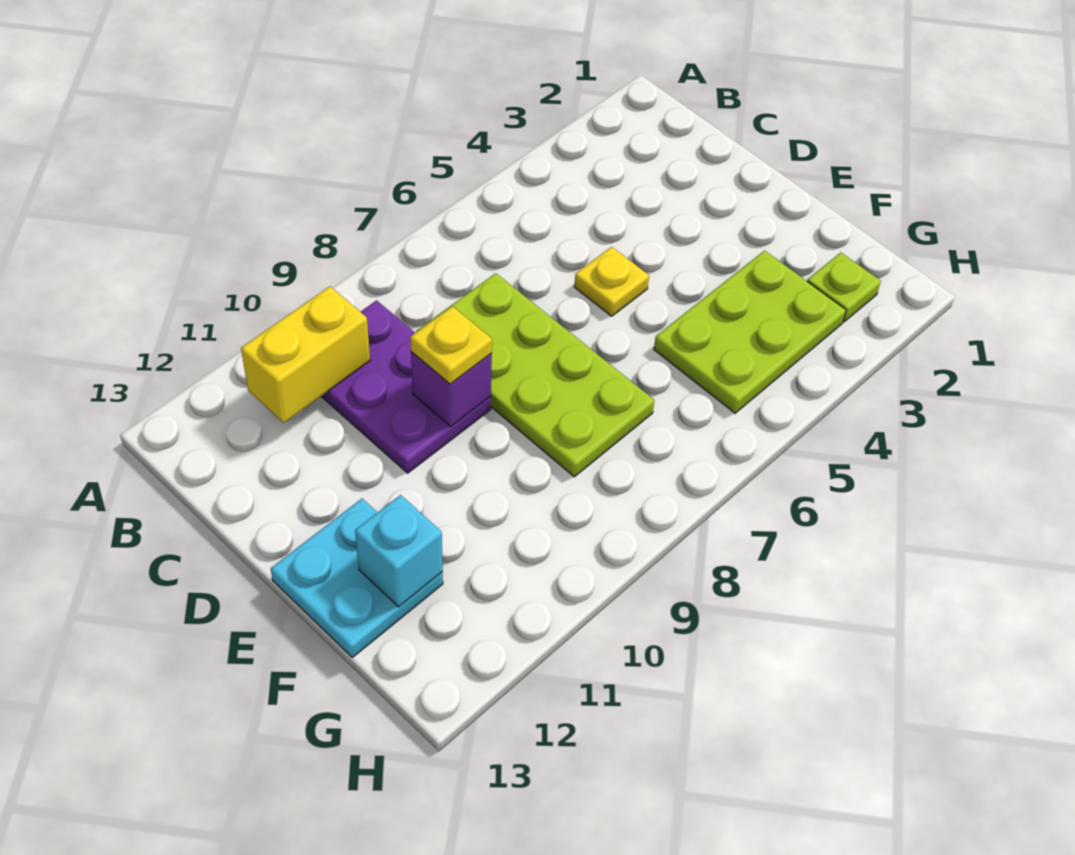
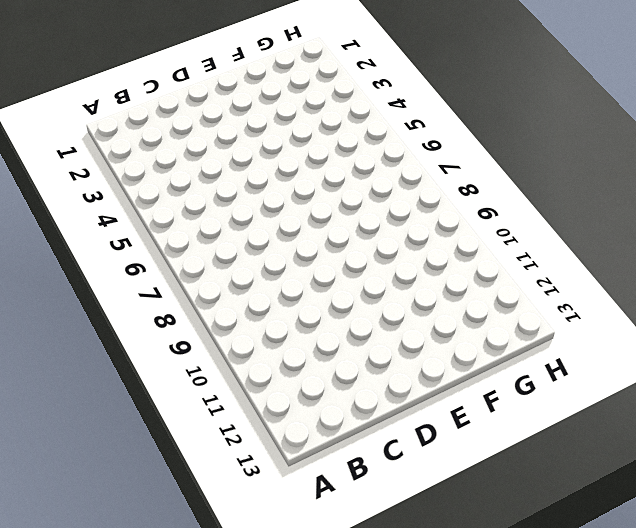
none -> purple 2x3 plate [321,300,491,473]
none -> lime 2x4 plate [416,273,654,477]

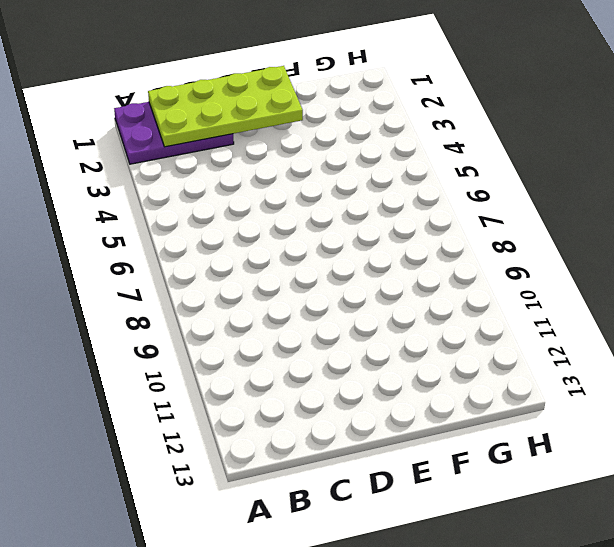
purple 2x3 plate [114,102,234,164] -> purple 2x3 plate moved to [321,300,491,473]
lime 2x4 plate [148,66,303,147] -> lime 2x4 plate moved to [416,273,654,477]
none -> yellow 1x1 plate [574,247,649,316]
none -> cyan 2x2 plate [271,499,443,657]

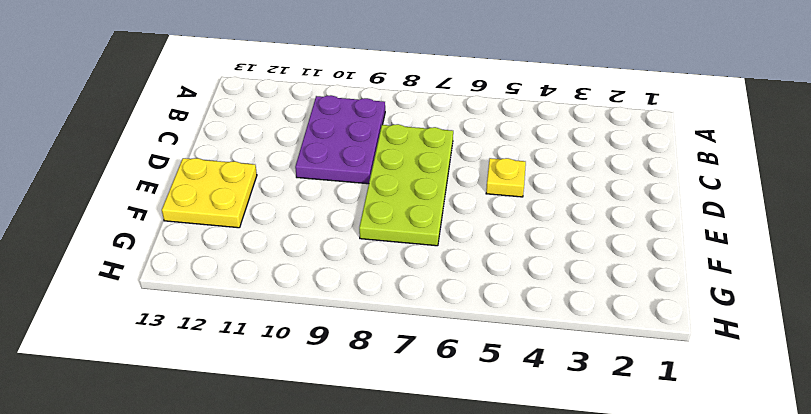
yellow 2x2 plate [162,158,257,228] -> cyan 2x2 plate [271,499,443,657]
none -> lime 2x3 plate [654,251,846,413]
none -> lime 1x1 plate [807,252,881,322]

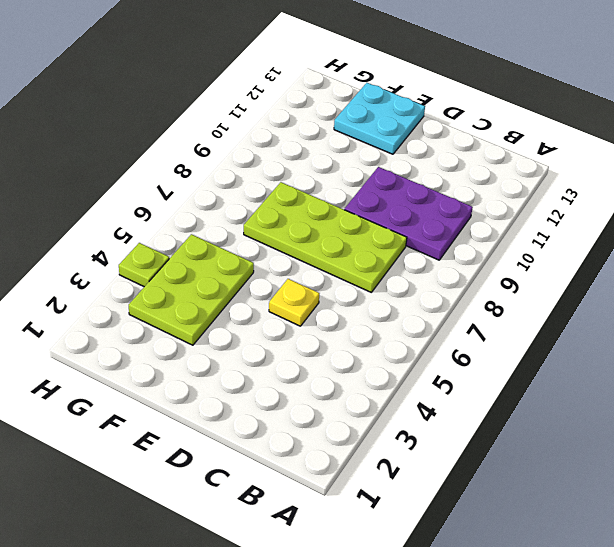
lime 1x1 plate [119,243,169,287] -> lime 1x1 plate moved to [807,252,881,322]
none -> yellow 1x2 brick [241,286,370,423]
none -> purple 1x1 brick [411,352,492,426]

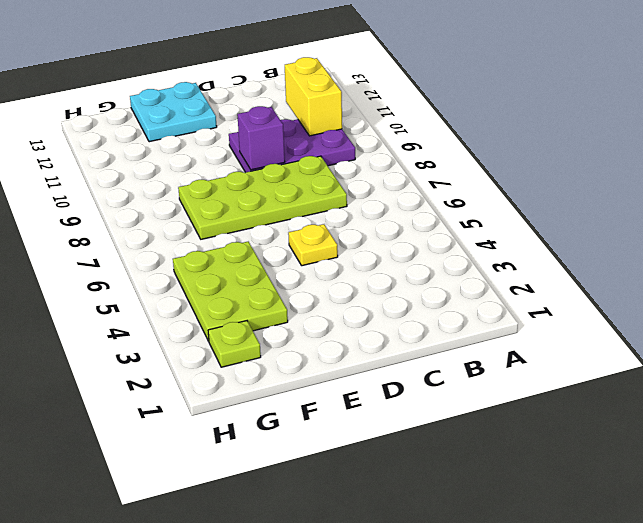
none -> cyan 1x1 brick [355,495,443,607]
none -> yellow 1x1 plate [410,306,492,384]

